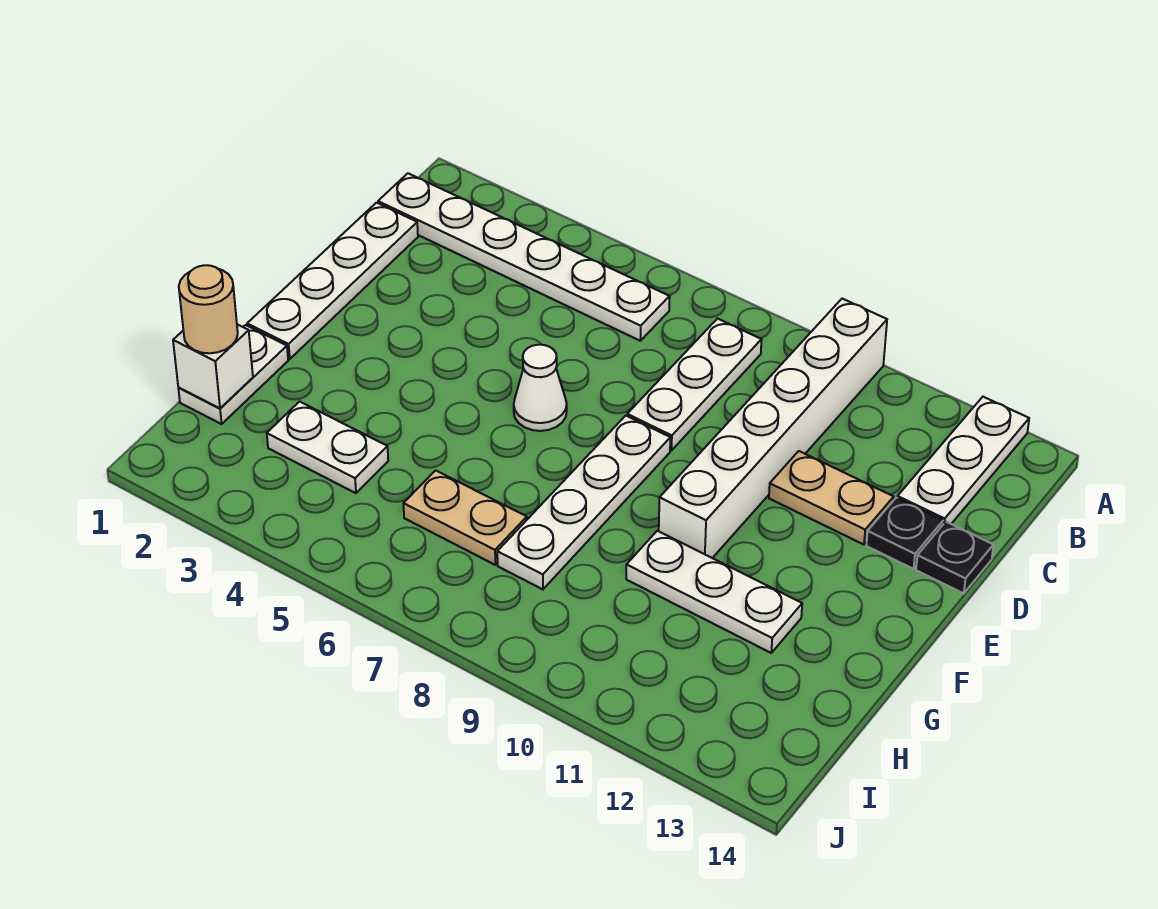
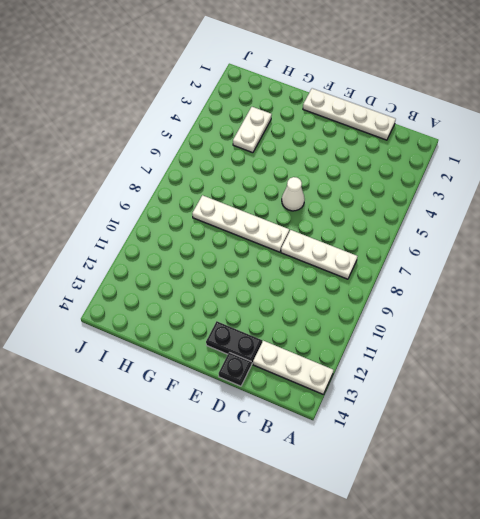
black 1x2 plate [206,321,262,364] -> black 1x1 plate [866,498,943,569]
none -> white 1x6 brick [659,299,887,558]
none -> white 1x6 plate [378,173,670,341]
none -> tan 1x2 plate [769,451,894,545]

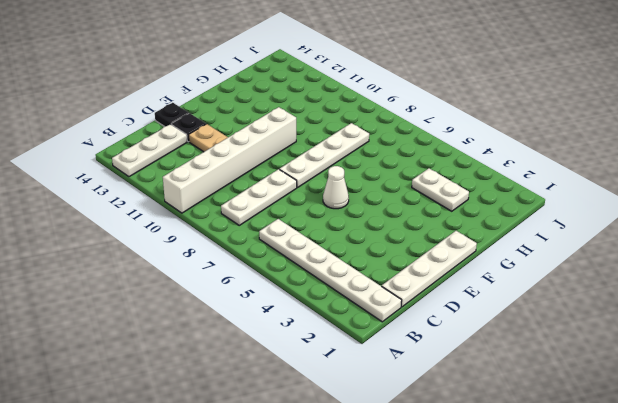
none -> white 1x2 plate [178,325,288,424]
none -> white 1x3 plate [626,531,802,653]
none -> tan 1x2 plate [403,470,527,565]

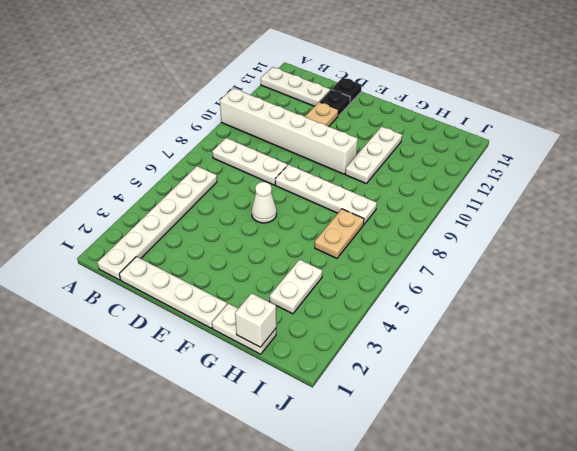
none -> tan 1x1 round brick [179,265,238,353]

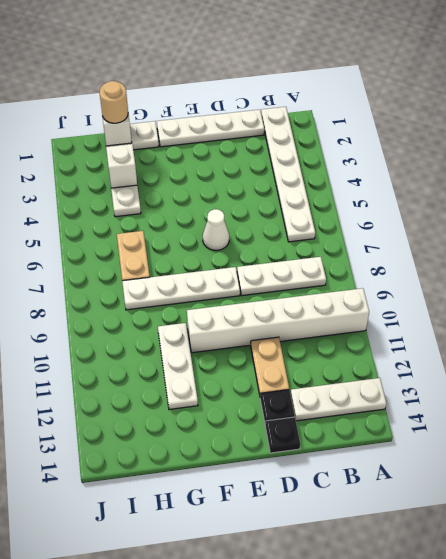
white 1x1 brick [106,144,137,188] -> none

